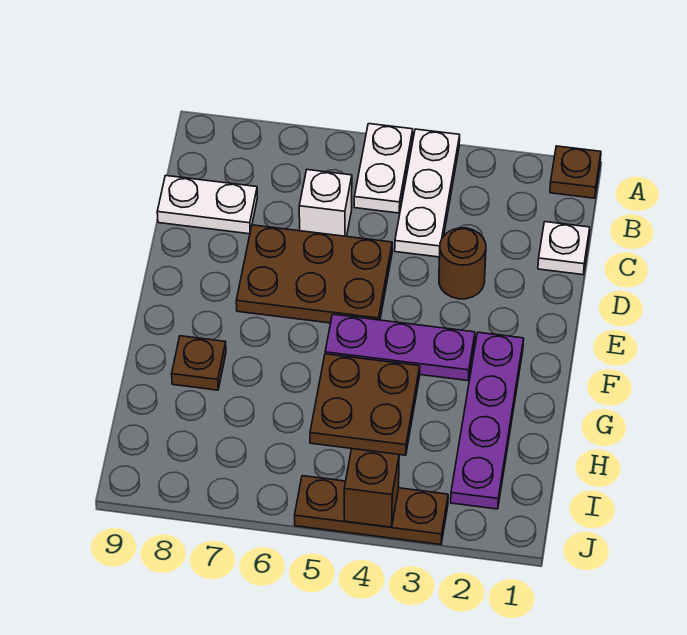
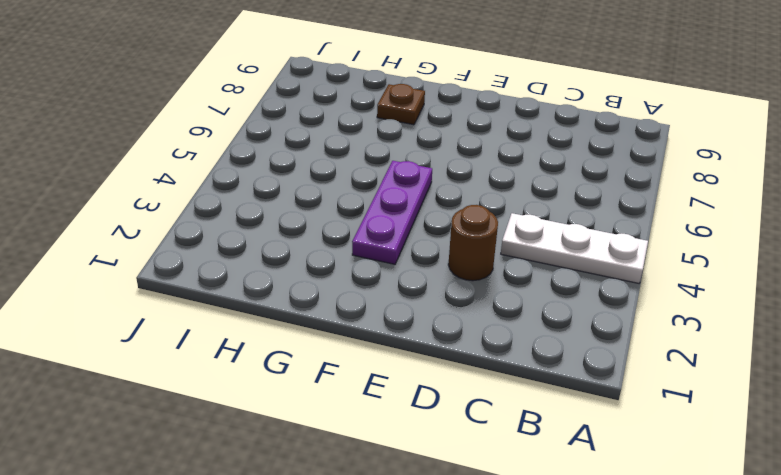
none -> brown 1x1 plate [550,146,601,198]
none -> white 1x2 plate [354,124,413,213]
none -> white 1x1 plate [538,222,590,275]

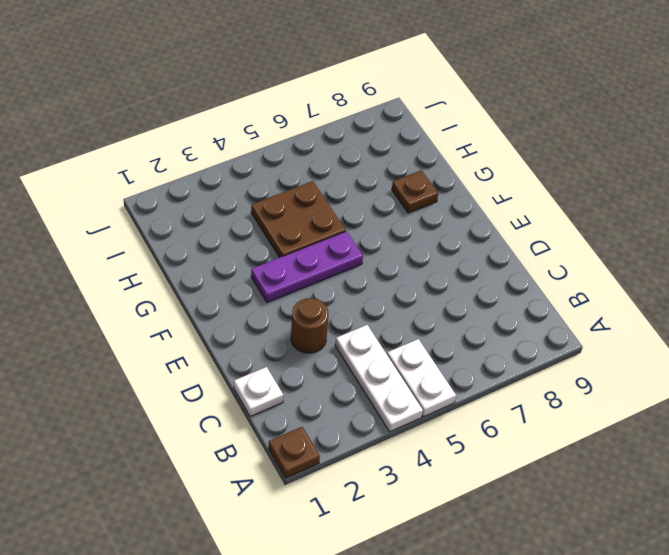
none -> white 1x1 brick [299,170,352,236]
none -> white 1x2 plate [157,176,257,234]
none -> brown 2x3 plate [236,225,392,323]

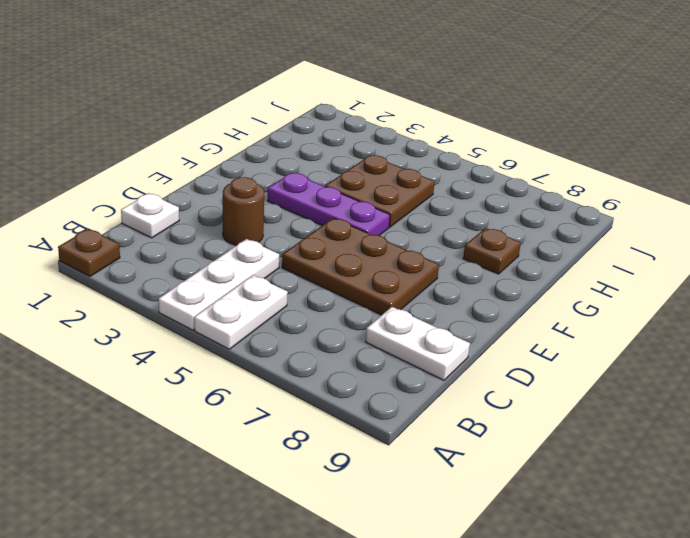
none -> white 1x1 brick [299,170,352,236]
none -> purple 1x4 plate [451,332,524,509]
none -> brown 1x3 plate [295,476,448,544]

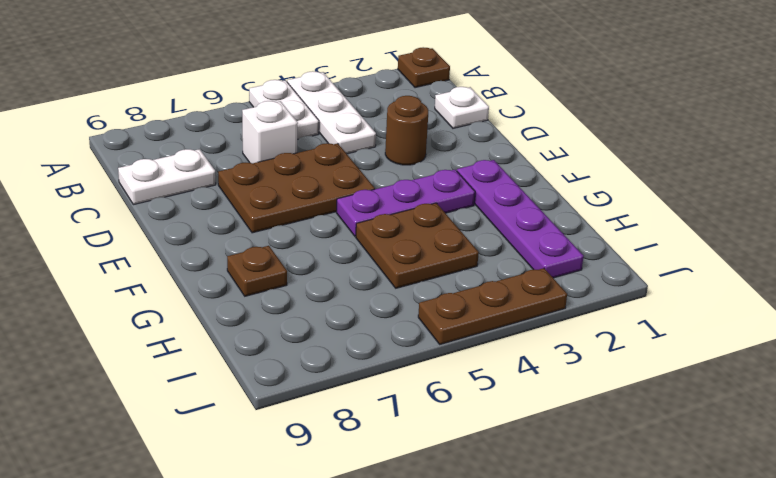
none -> brown 1x1 brick [344,449,399,527]

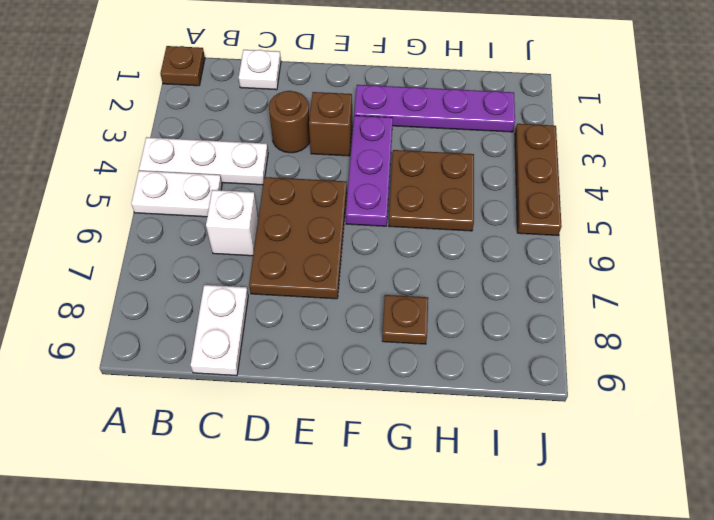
brown 1x1 brick [309,92,352,156] -> brown 1x1 brick moved to [344,449,399,527]

